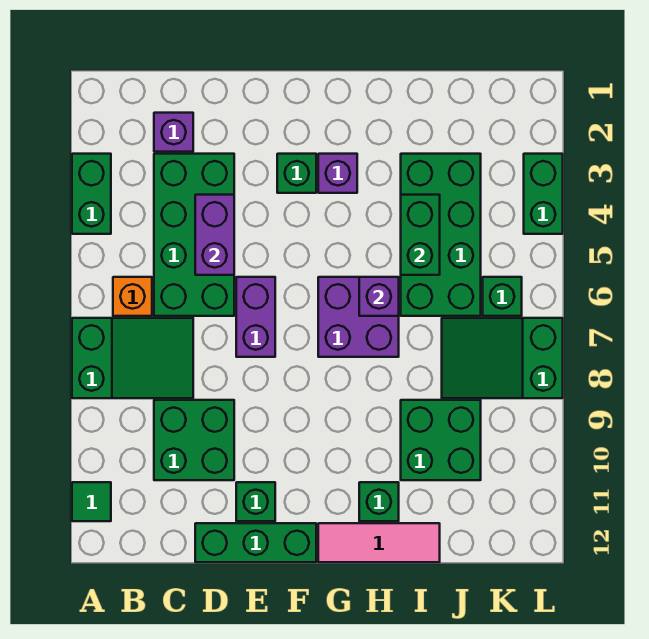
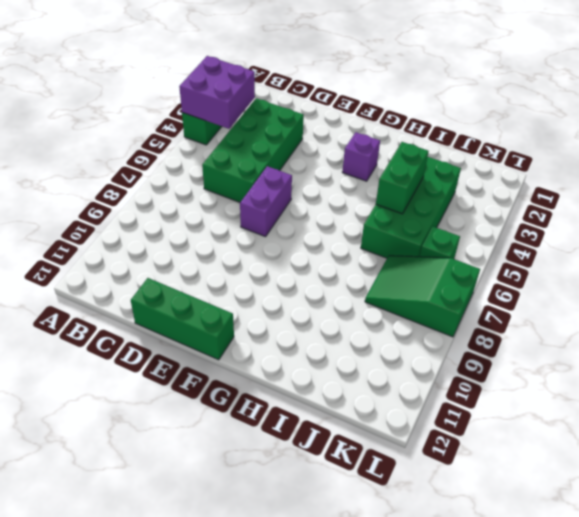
purple 2x2 brick [179,56,255,129] -> purple 2x2 brick moved to [318,277,399,357]
none -> green 2x3 slope [72,318,193,398]
none -> green 1x1 tile [72,482,111,521]
none -> orange 1x1 brick [113,277,152,316]

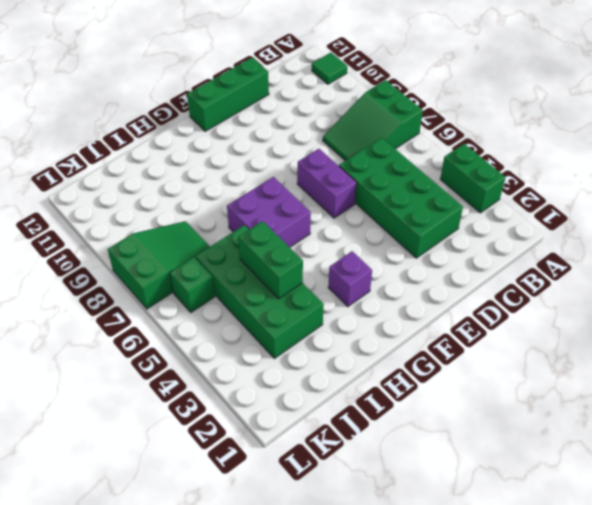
none -> orange 1x1 brick [113,277,152,316]
none -> purple 1x1 brick [154,113,193,152]
none -> green 2x2 brick [154,400,234,480]

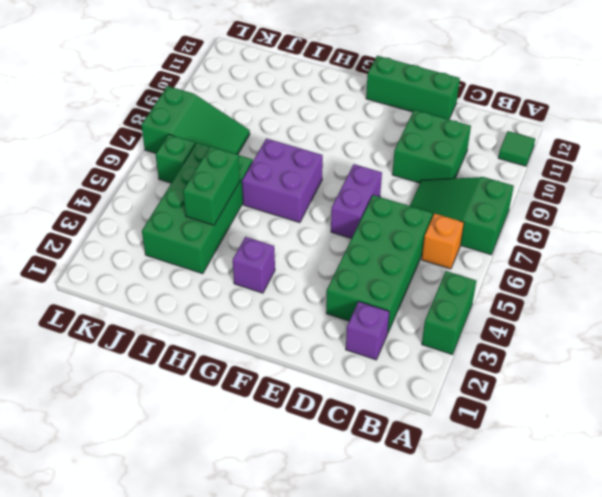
none -> green 1x1 brick [236,482,275,521]
none -> green 1x1 brick [277,154,316,193]
none -> pink 1x3 tile [318,523,440,562]

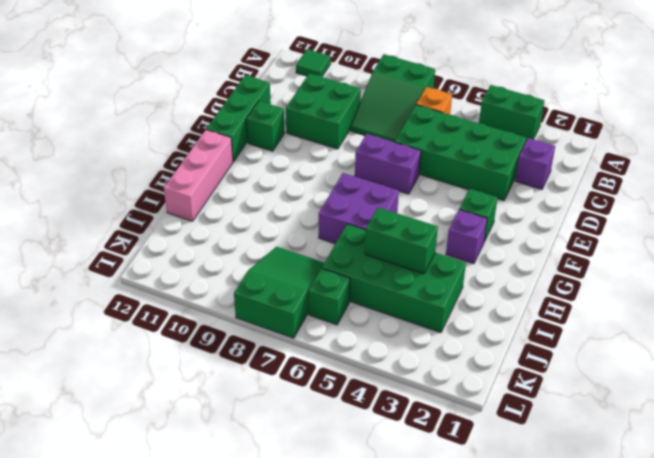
pink 1x3 brick [164,130,233,221] -> pink 1x3 tile [318,523,440,562]
none -> green 1x1 brick [359,482,399,521]
none -> green 2x2 brick [401,400,481,480]
none -> green 1x2 brick [524,154,563,234]

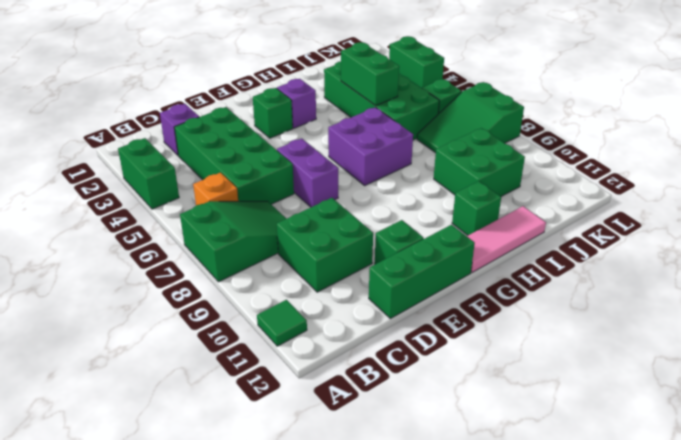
none -> purple 1x2 brick [195,195,234,275]
none -> purple 1x1 brick [359,277,399,316]

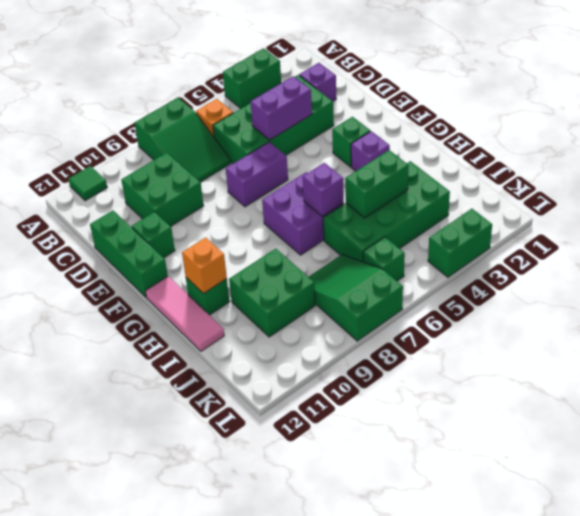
orange 1x1 brick [182,238,227,294] -> none

